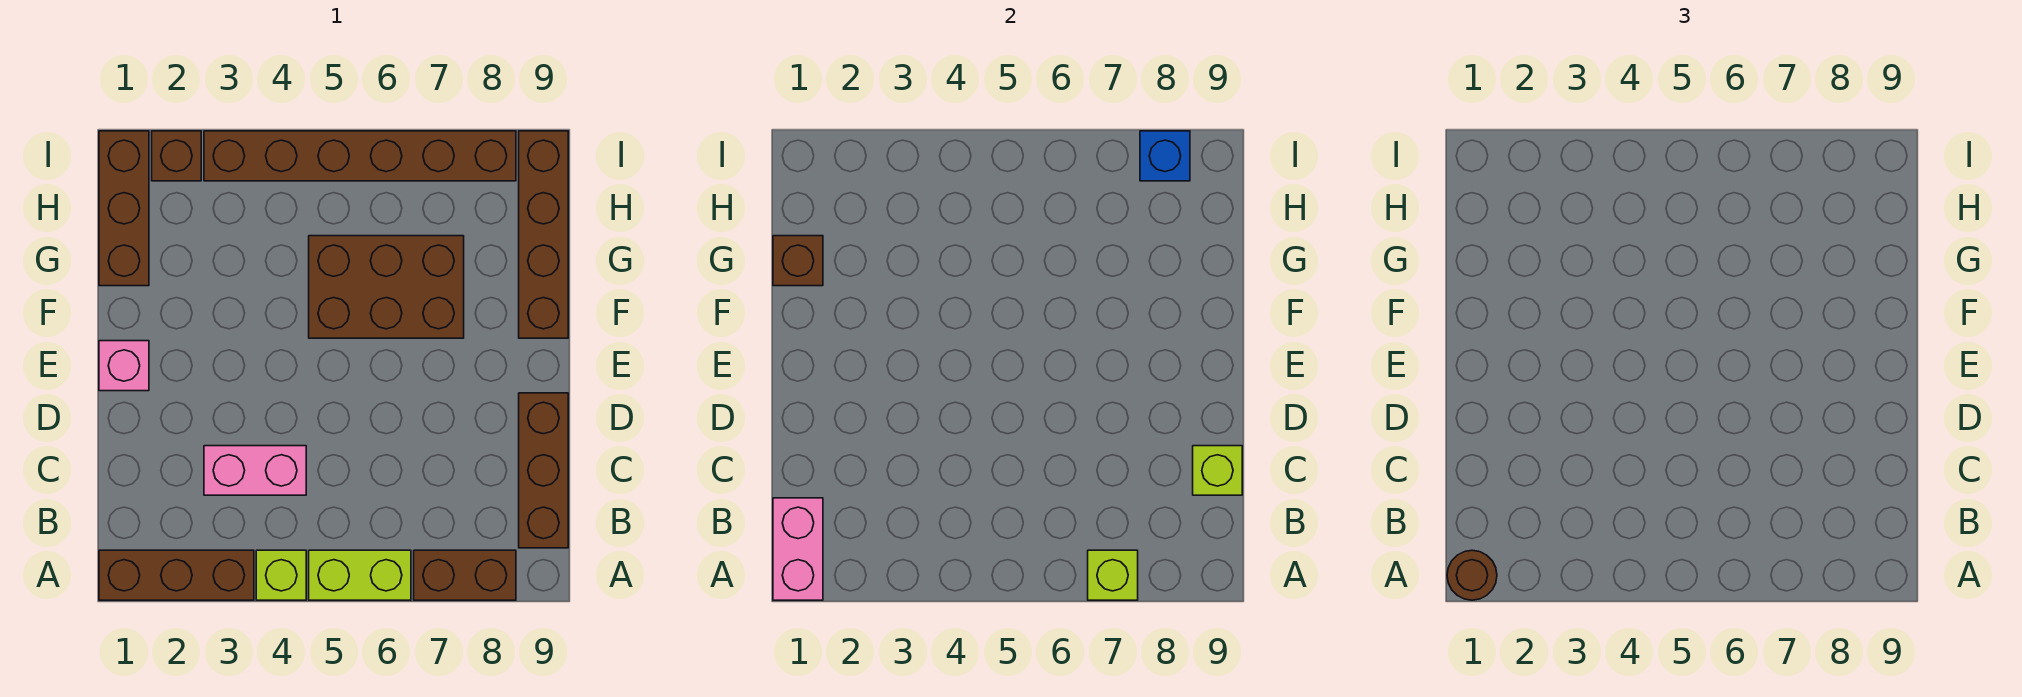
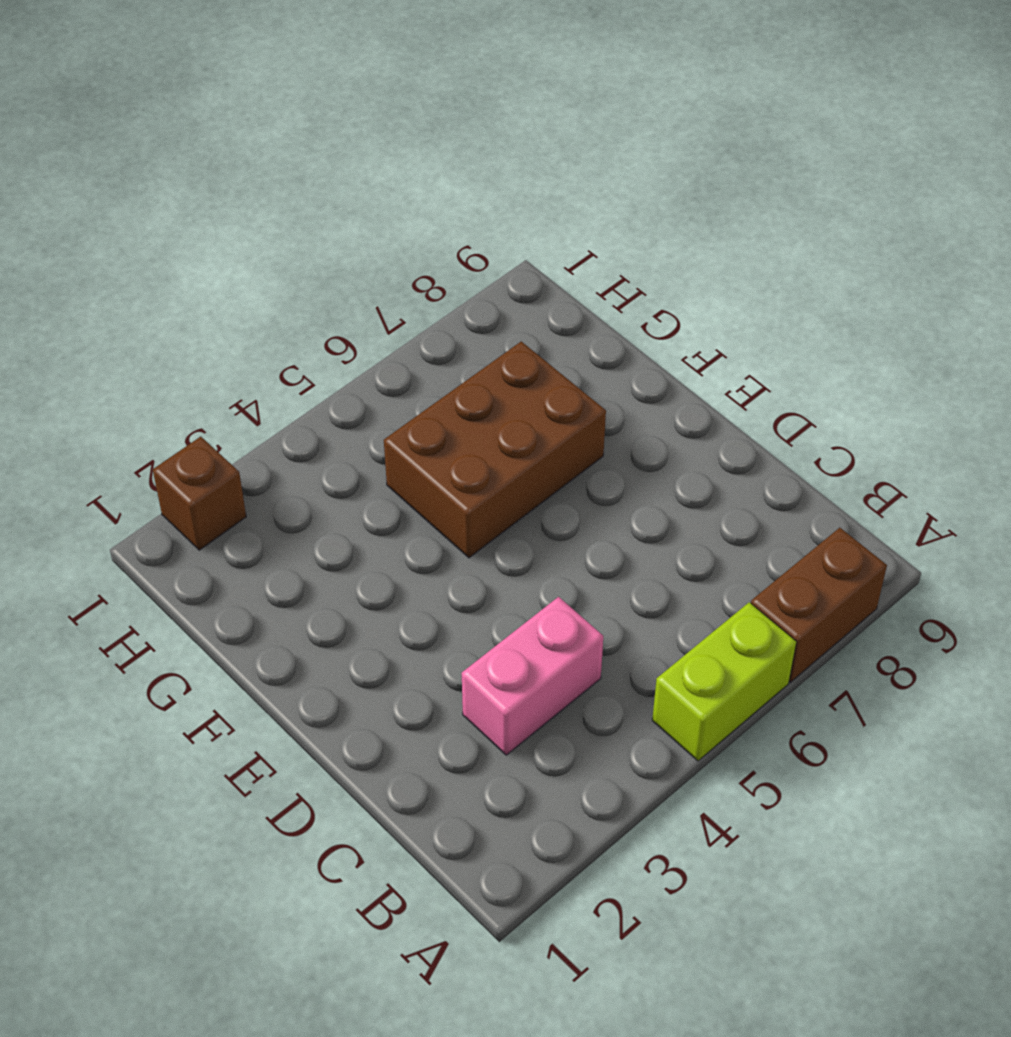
none -> brown 1x3 brick [99,550,254,600]
none -> lime 1x1 brick [256,550,306,600]
none -> brown 1x3 brick [519,393,568,548]

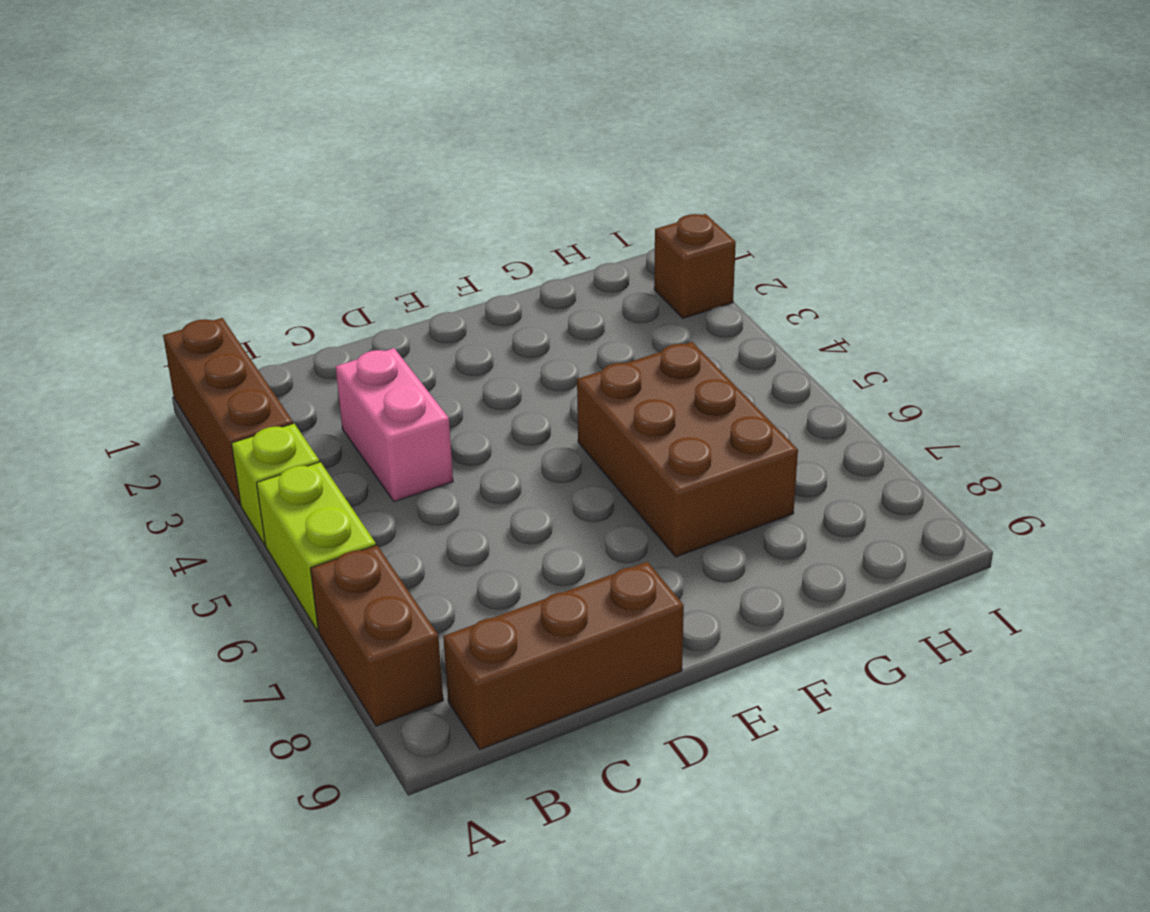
none -> pink 1x1 brick [99,341,149,391]
none -> brown 1x4 brick [519,131,568,338]
none -> brown 1x3 brick [99,131,149,286]

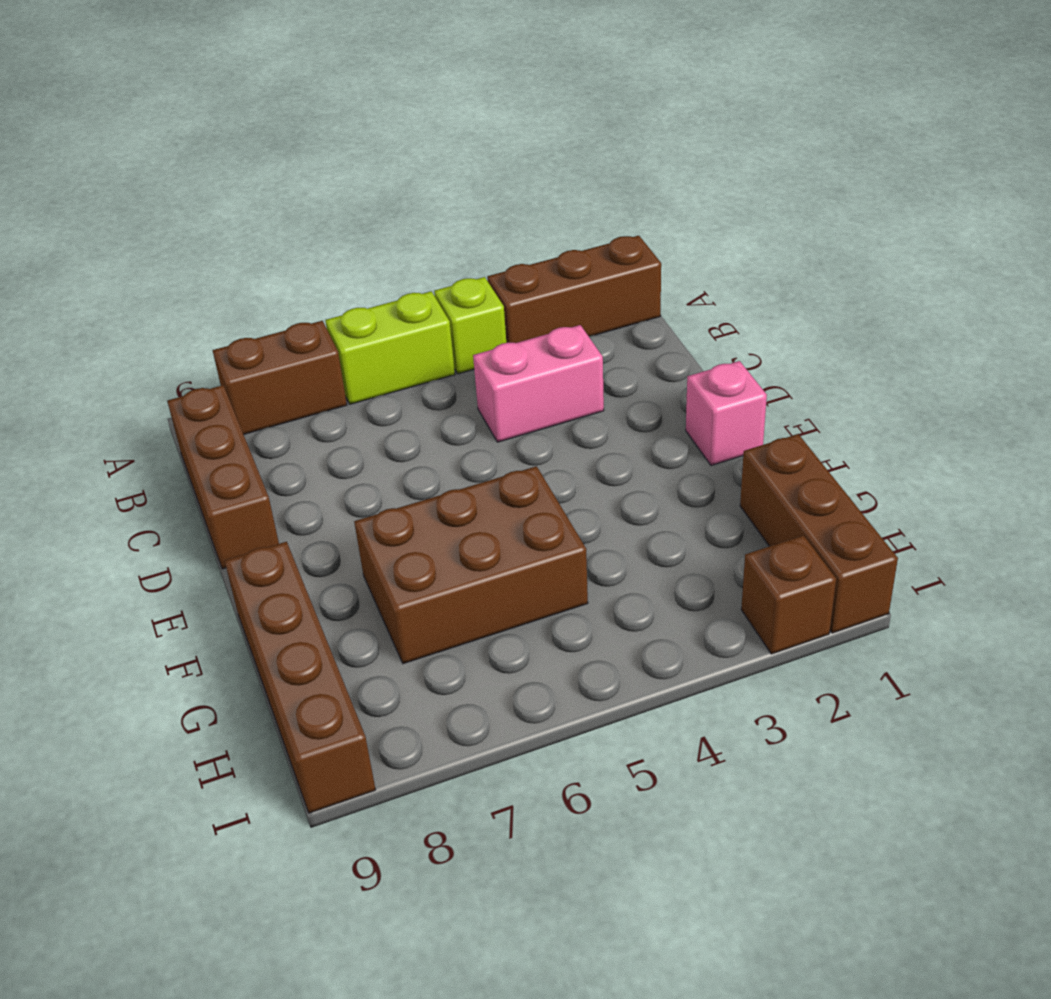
none -> brown 1x6 brick [204,131,516,181]
none -> pink 1x2 brick [773,498,823,600]
none -> lime 1x1 brick [1088,550,1138,600]

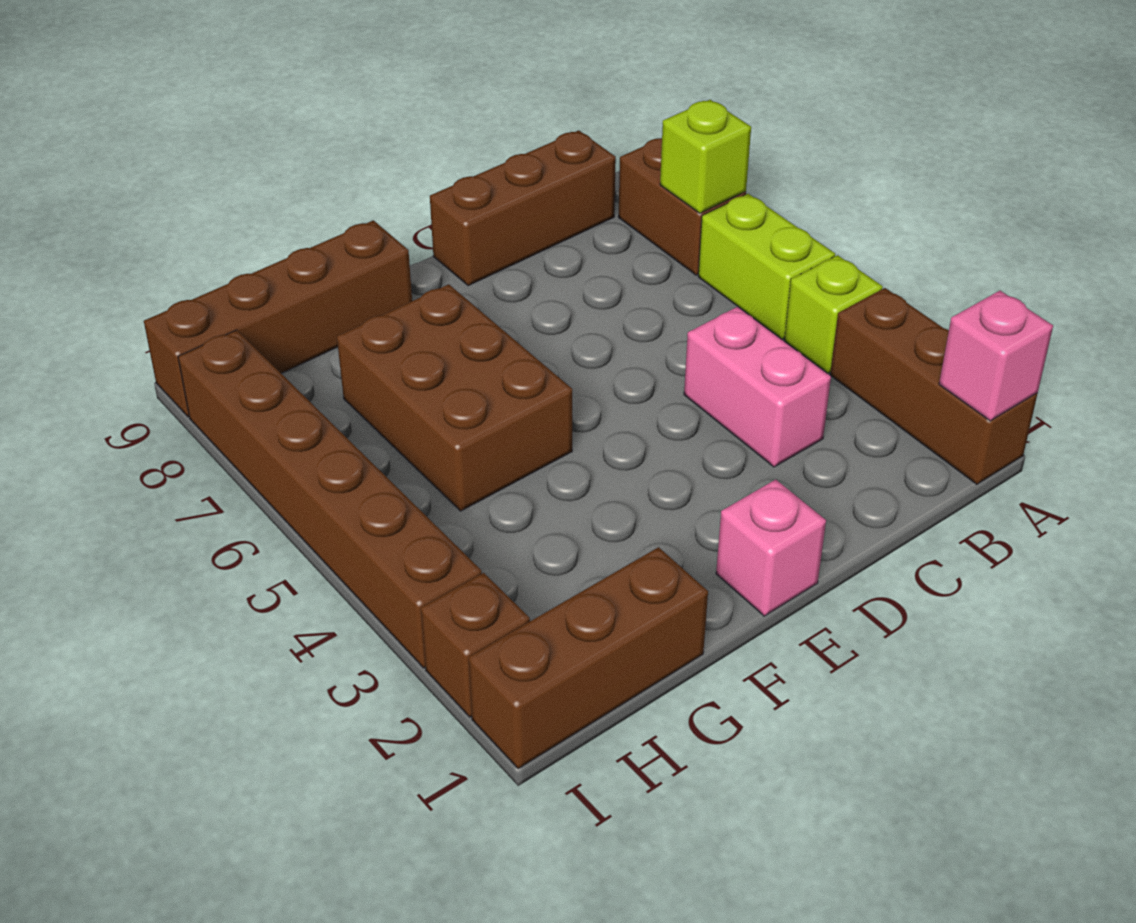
pink 1x1 brick [939,291,1053,421] -> pink 1x2 brick [773,498,823,600]
none -> lime 1x1 brick [1193,446,1242,495]
none -> brown 1x1 brick [773,236,823,286]
none -> blue 1x1 brick [1140,131,1190,181]

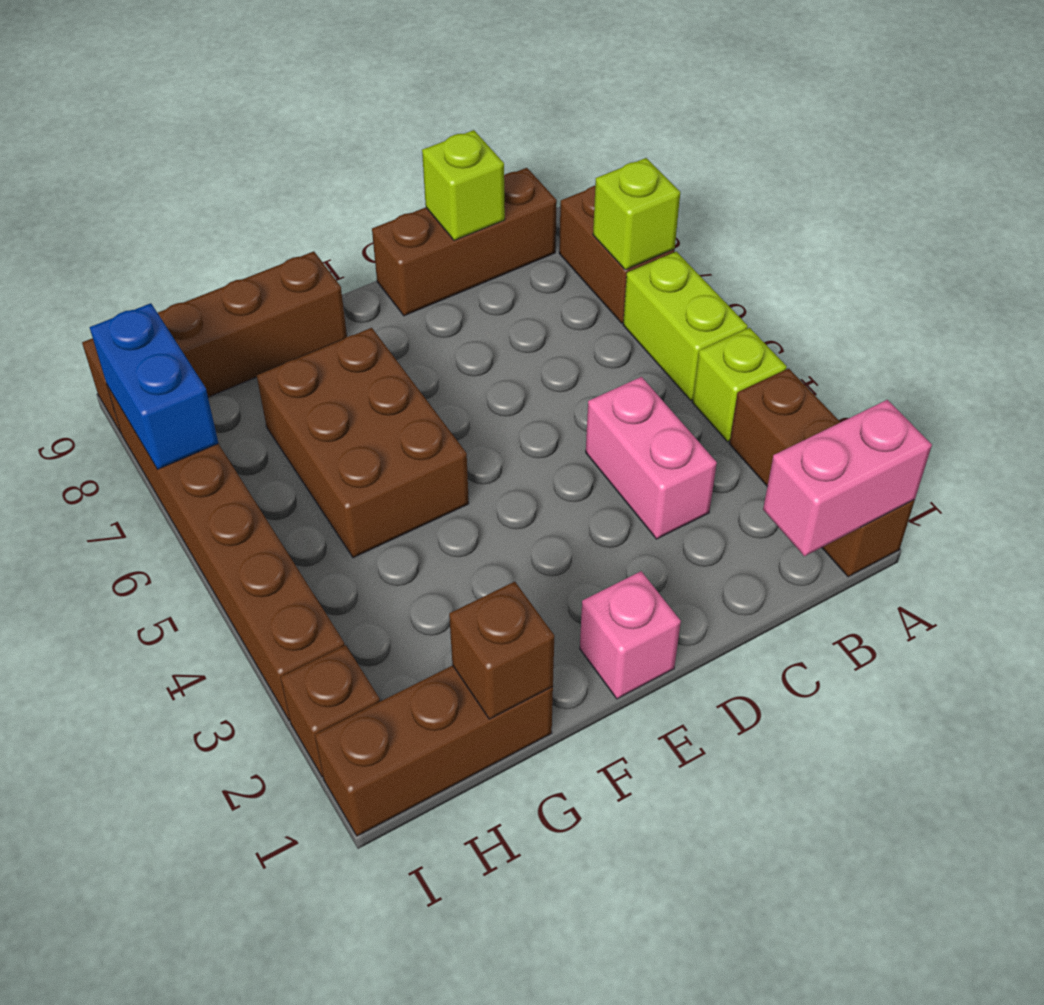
blue 1x2 brick [90,303,219,469] -> blue 1x1 brick [1140,131,1190,181]
none -> brown 1x1 round brick [1447,550,1497,600]

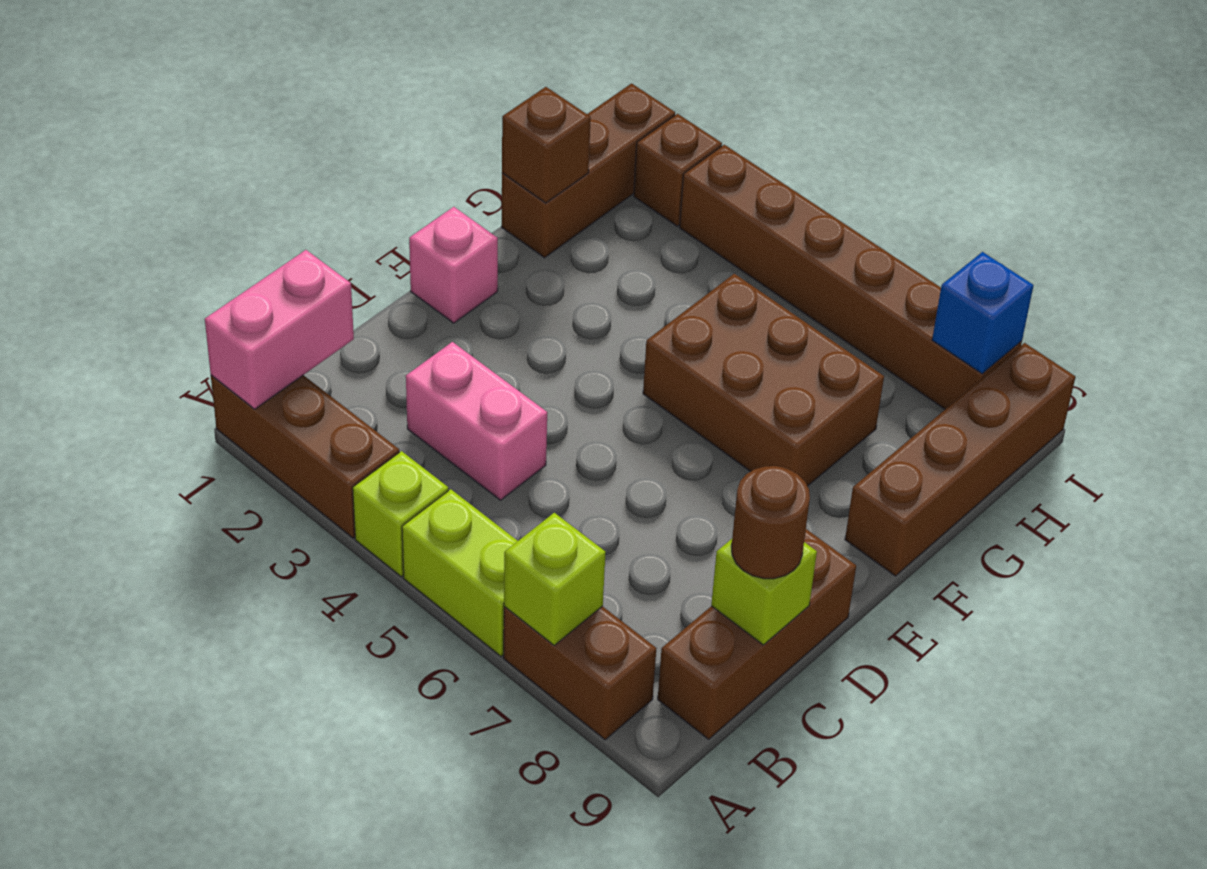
brown 1x1 round brick [731,466,810,579] -> brown 1x1 round brick moved to [1447,550,1497,600]

